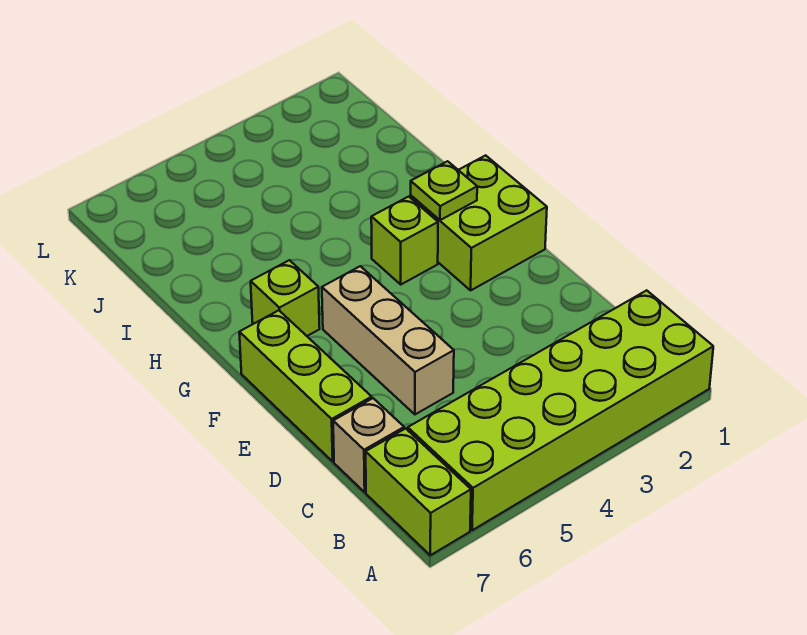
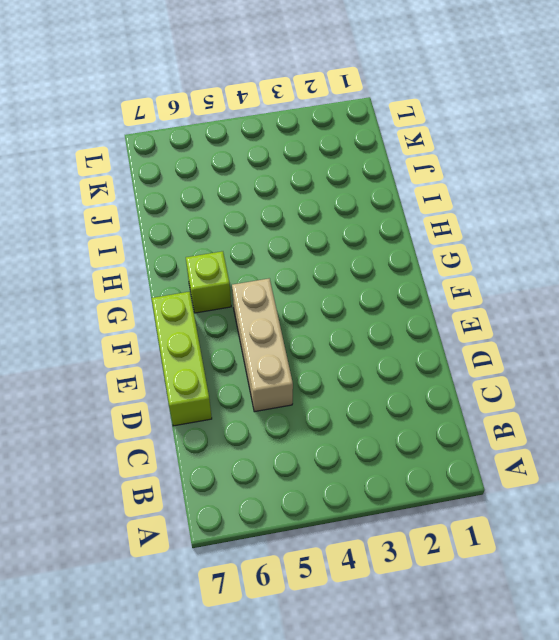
none -> lime 2x6 brick [408,290,713,530]
none -> lime 1x2 brick [366,429,471,555]

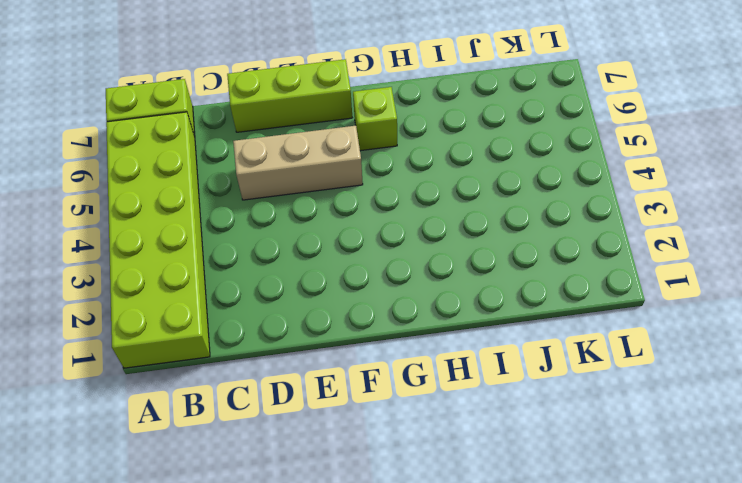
none -> tan 1x1 brick [333,398,404,492]
none -> lime 2x2 brick [411,155,547,290]

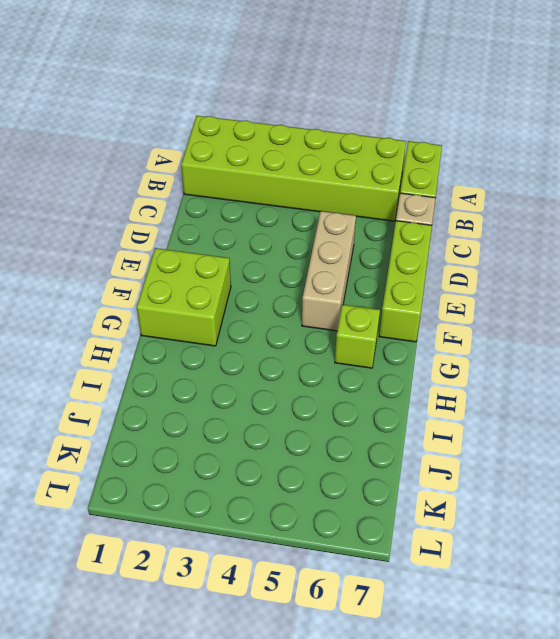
none -> lime 1x1 brick [371,197,438,284]
none -> lime 1x1 plate [411,161,477,220]

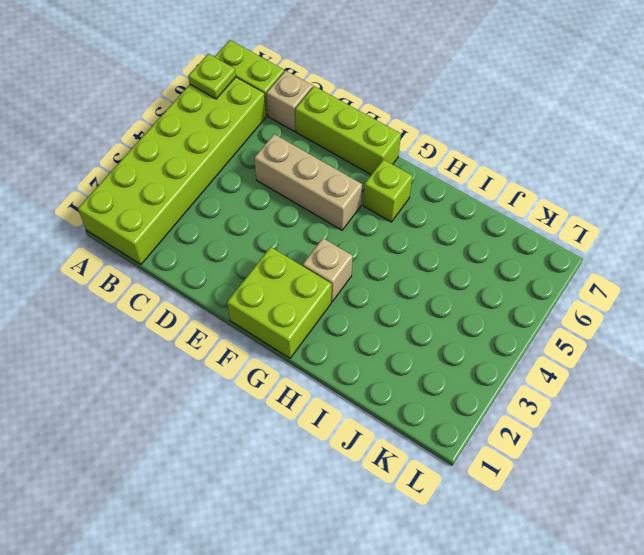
lime 1x1 plate [188,54,236,99] -> lime 1x1 plate moved to [411,161,477,220]
tan 1x1 brick [303,238,353,302] -> lime 1x1 brick [371,197,438,284]

